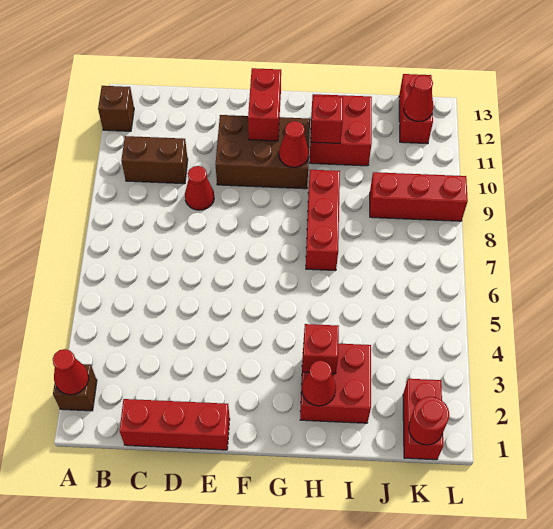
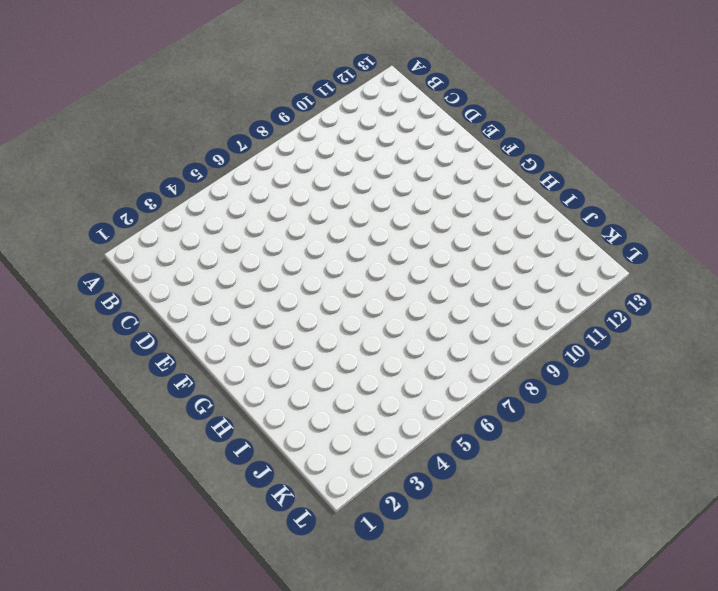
none -> brown 1x1 brick [53,364,97,411]
none -> brown 1x1 brick [98,86,134,131]
none -> brown 1x2 brick [121,136,188,184]

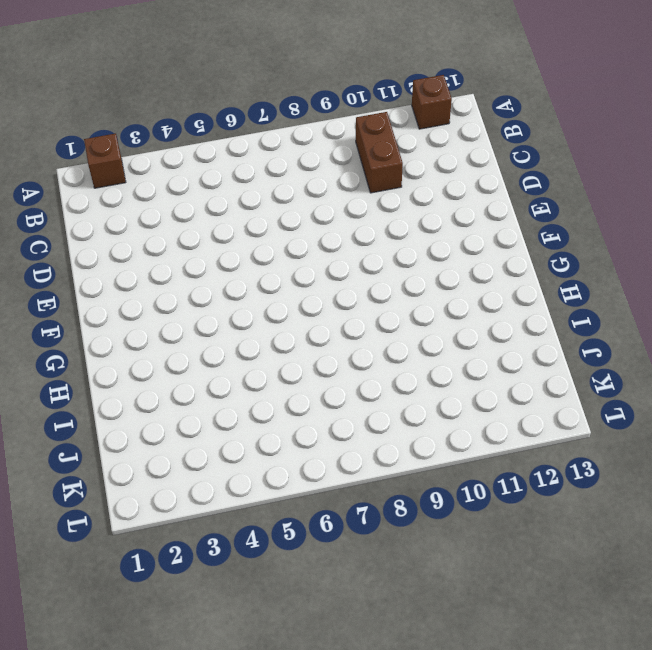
none -> red 1x3 brick [120,399,230,450]
none -> red 1x1 cone [185,166,214,210]
none -> brown 2x3 brick [215,115,310,189]

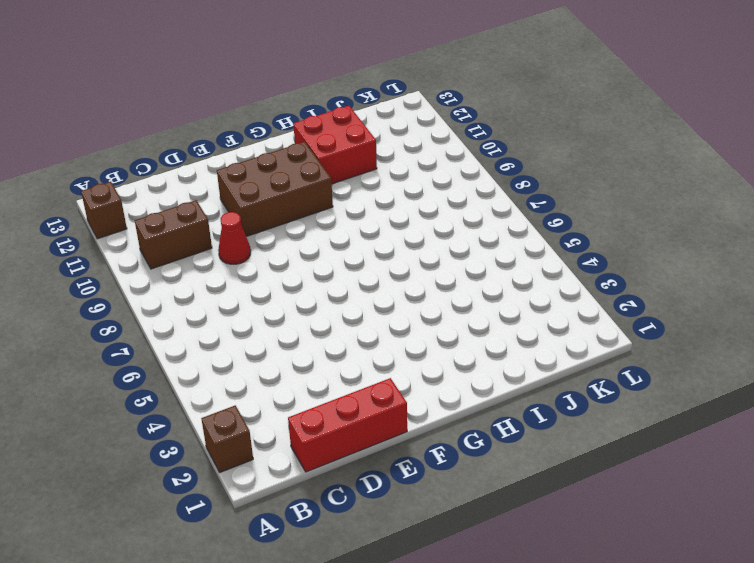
none -> red 2x2 brick [300,344,371,423]
none -> red 1x3 brick [306,170,340,271]
none -> red 1x3 brick [370,172,468,221]

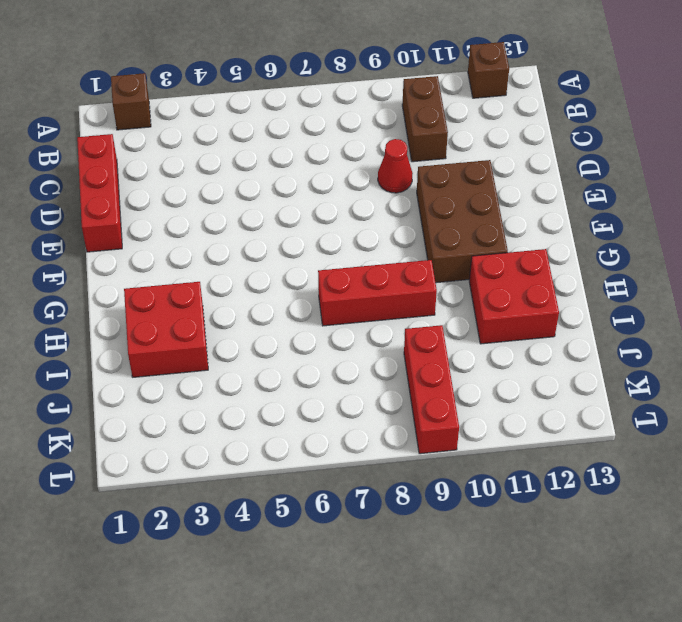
none -> red 1x2 brick [403,379,443,460]
none -> red 1x2 brick [399,74,433,144]
none -> red 1x1 cone [53,349,89,395]

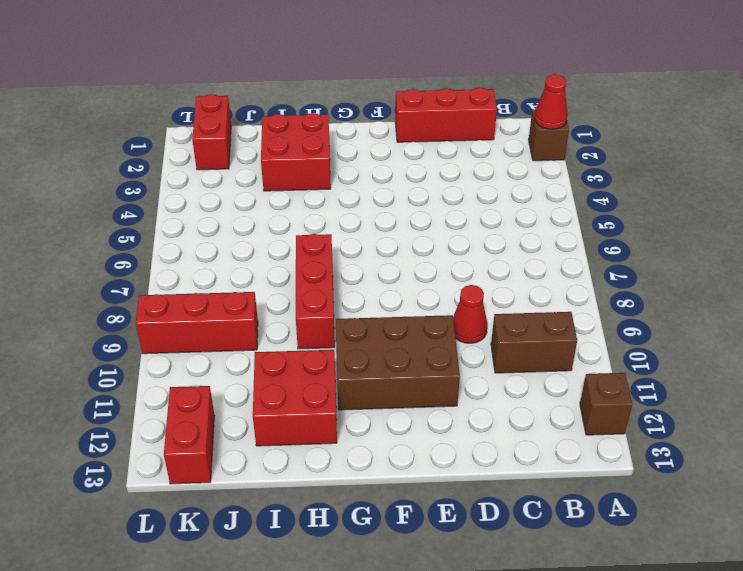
none -> red 1x2 brick [248,68,281,141]
none -> red 1x1 cone [279,121,309,167]
none -> red 1x1 cone [302,361,336,406]

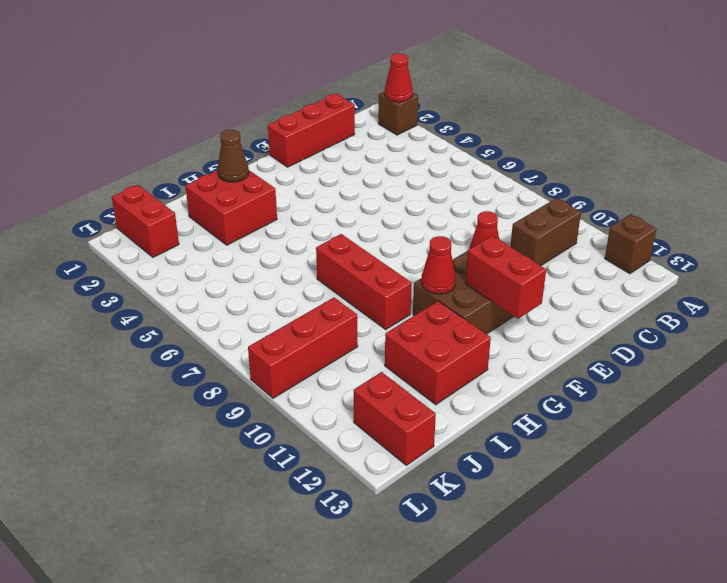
brown 1x1 cone [218,130,249,182] -> red 1x1 cone [302,361,336,406]
none -> red 1x1 brick [302,324,339,374]
none -> red 1x1 brick [311,96,343,143]
none -> red 1x1 round brick [409,397,449,445]

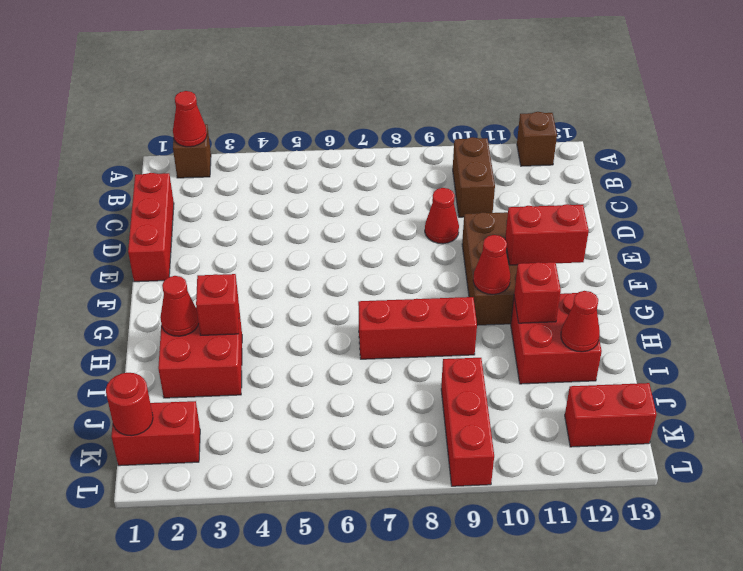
red 1x1 cone [561,291,600,352] -> red 1x1 cone moved to [404,75,433,121]

